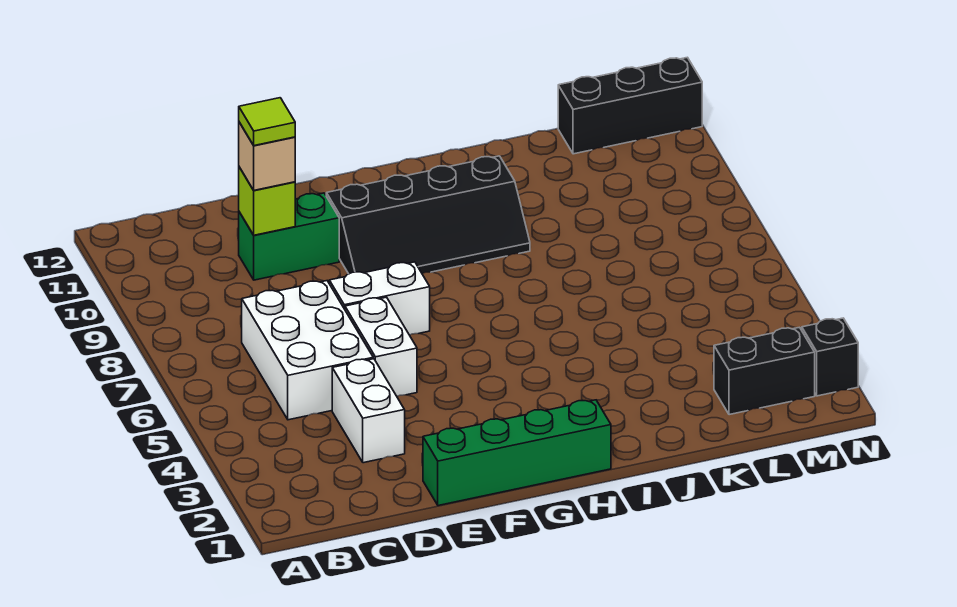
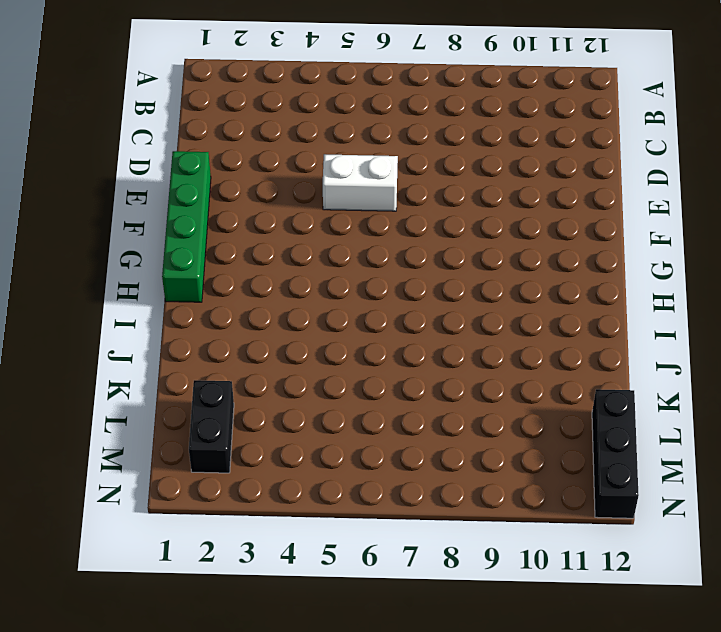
none -> white 2x3 brick [242,281,373,420]
none -> white 1x2 brick [332,359,405,463]
none -> green 1x2 brick [239,193,339,280]

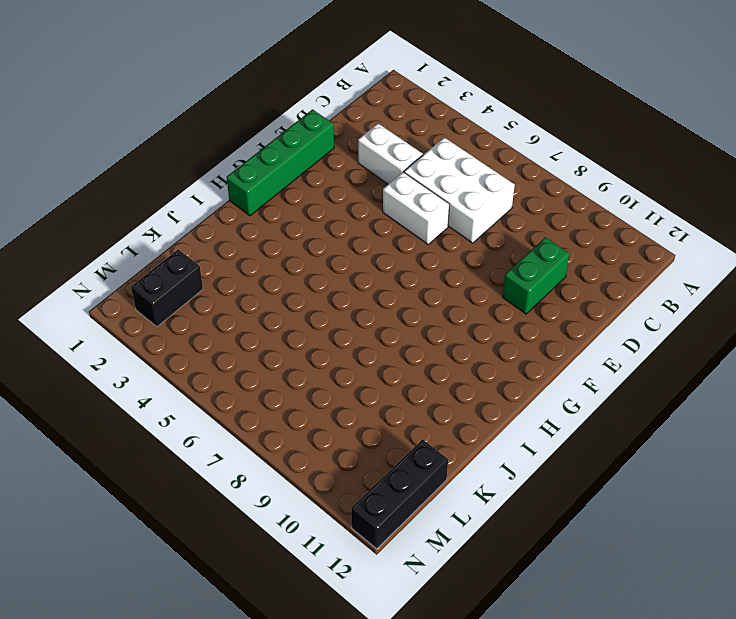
none -> white 1x2 brick [329,262,430,335]
none -> black 2x4 slope [326,156,530,274]
none -> black 1x1 brick [802,318,858,396]

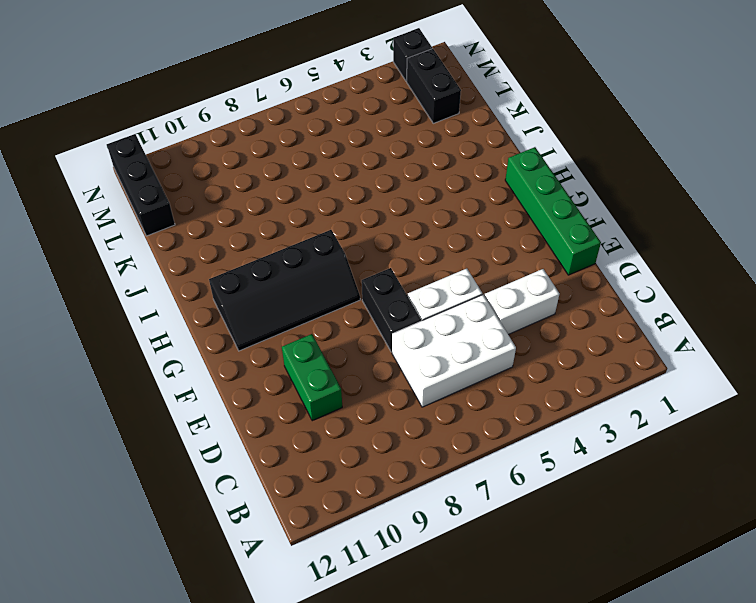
black 1x2 brick [362,268,421,352] -> white 1x2 brick [329,262,430,335]
black 2x4 slope [209,230,360,351] -> black 2x4 slope turned to [326,156,530,274]
none -> lime 1x1 brick [239,167,295,235]
none -> tan 1x1 brick [239,122,295,190]
none -> lime 1x1 tile [239,98,295,146]

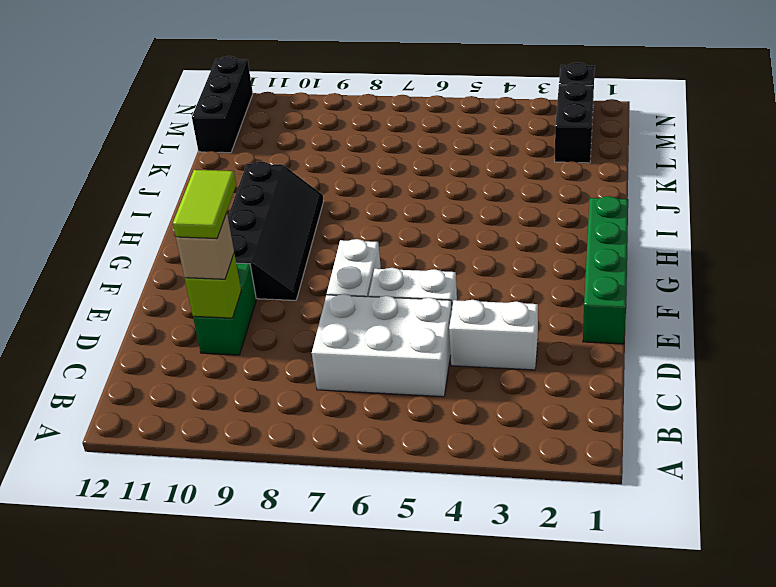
lime 1x2 tile [173,170,236,239] -> lime 1x1 tile [239,98,295,146]

